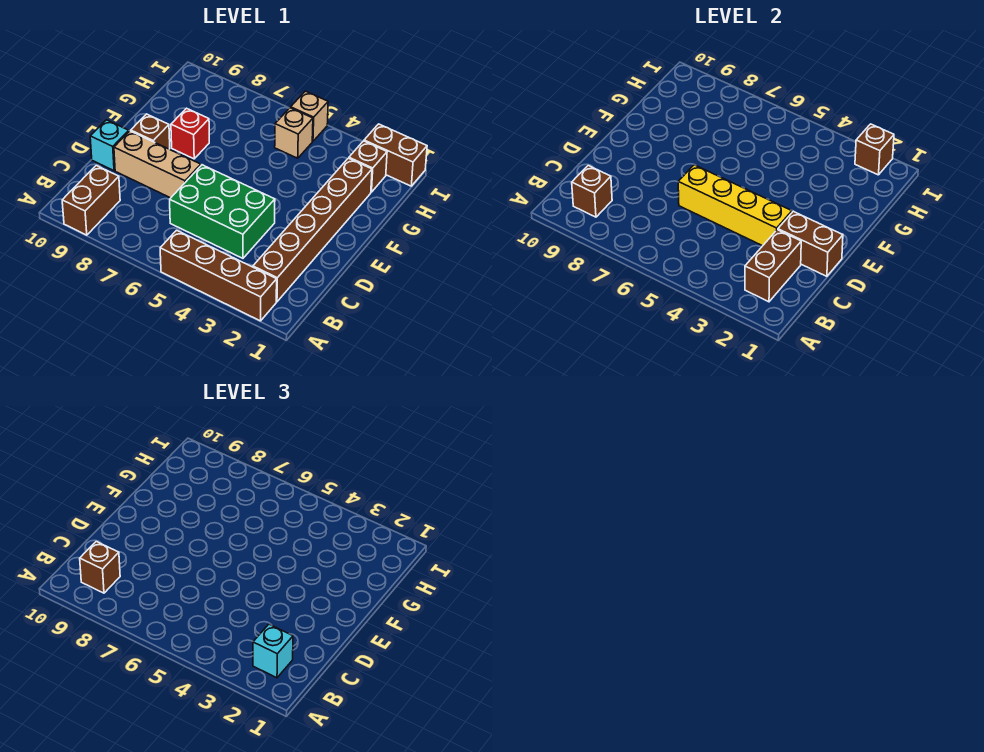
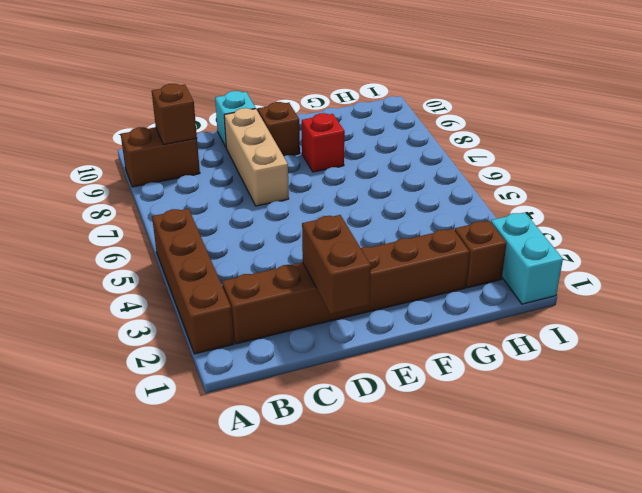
cyan 1x2 brick [491,212,563,304] -> brown 1x2 brick [364,124,427,186]
none -> green 2x3 brick [170,165,275,258]
none -> tan 1x1 brick [275,108,313,158]
none -> tan 1x1 brick [291,91,328,141]

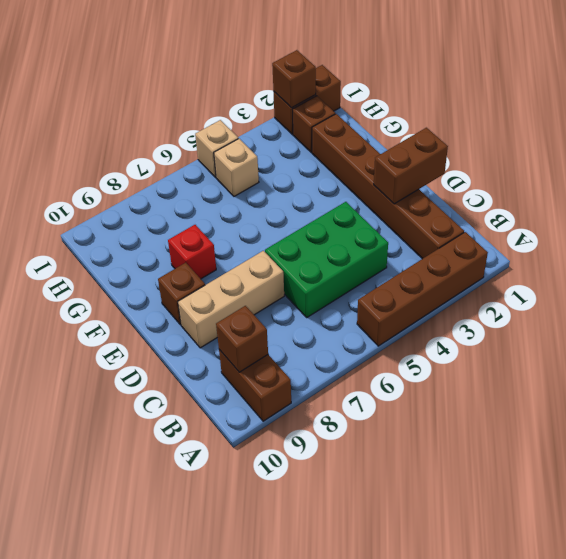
none -> cyan 1x1 brick [90,120,129,171]
none -> brown 1x2 brick [745,230,801,302]
none -> yellow 1x4 brick [678,165,792,246]

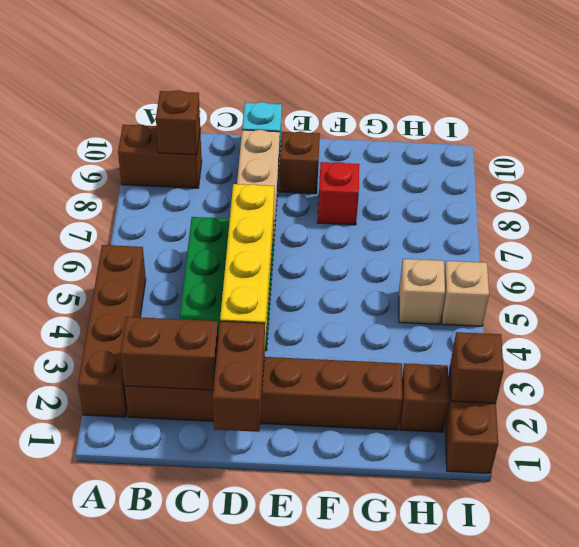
none -> cyan 1x1 brick [253,624,293,678]
none -> brown 1x1 brick [80,542,120,593]

